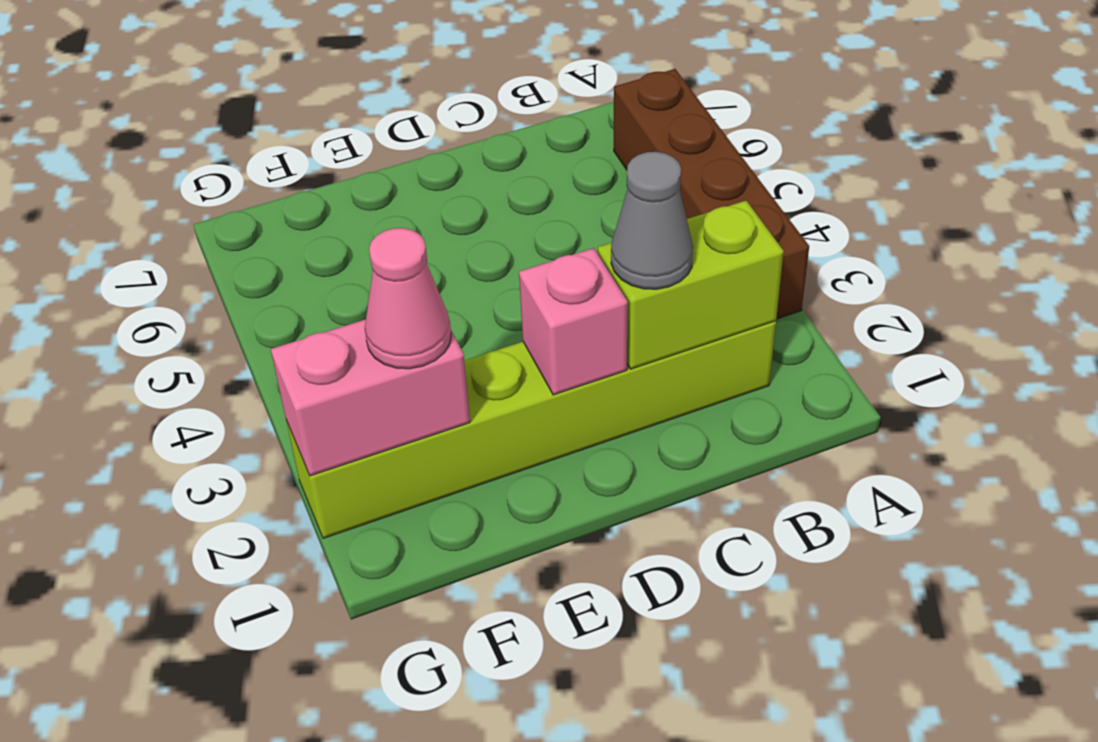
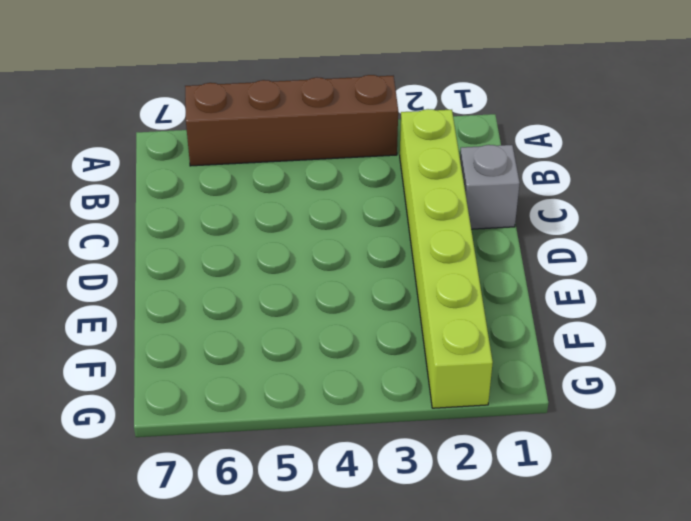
grey 1x1 brick [460,145,520,229] -> none
none -> lime 1x2 brick [598,201,784,369]
none -> pink 1x1 brick [519,248,628,395]

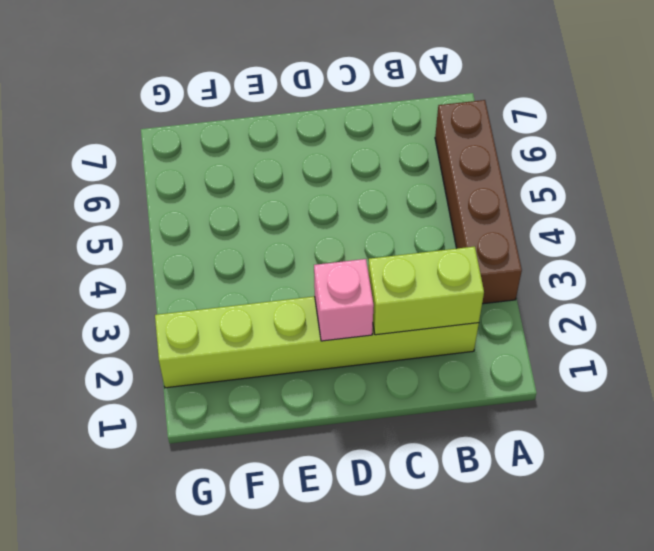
none -> pink 1x2 brick [271,319,470,476]
none -> grey 1x1 cone [611,152,693,289]

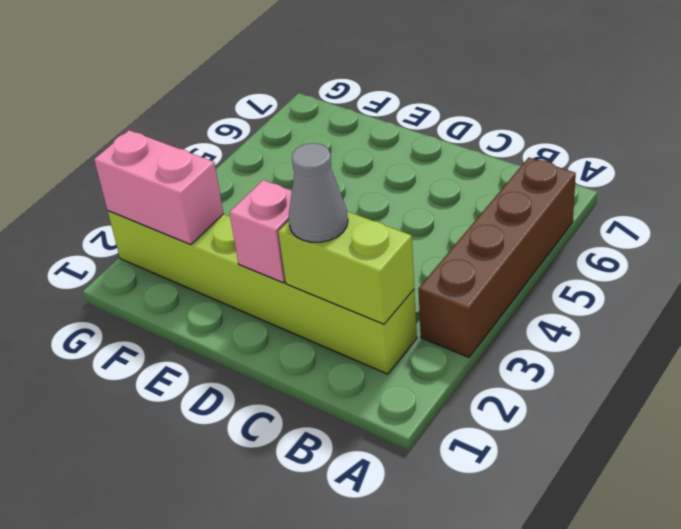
none -> pink 1x1 cone [365,228,451,369]

